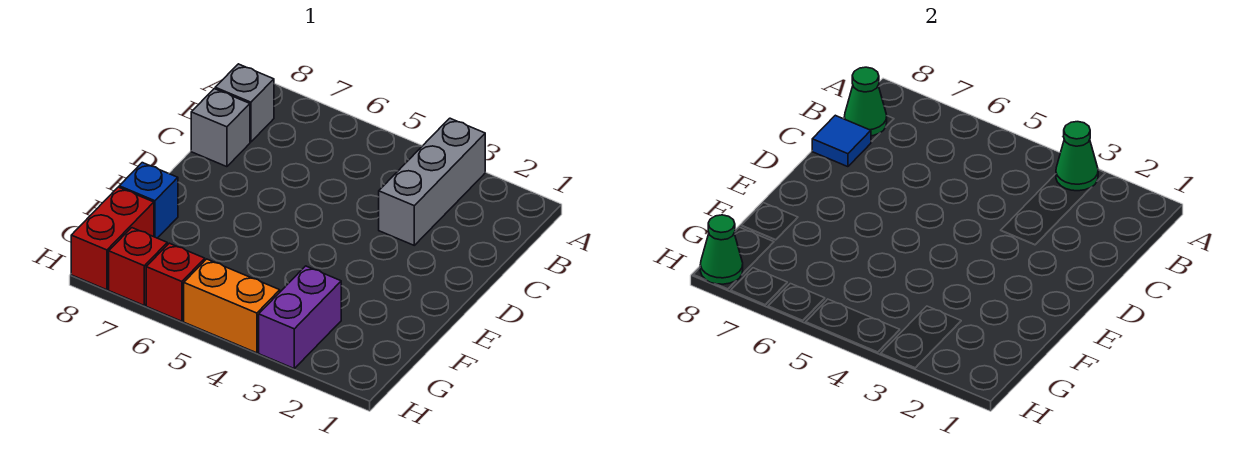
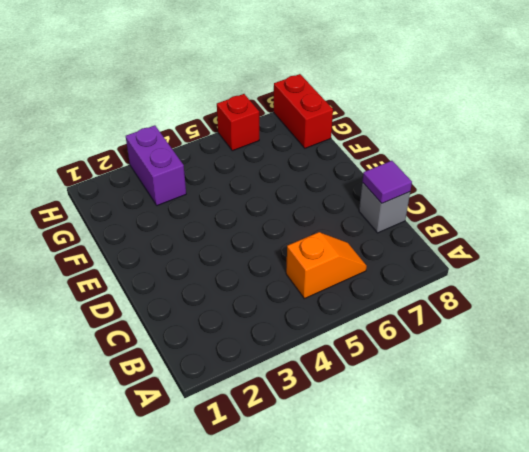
orange 1x2 slope [286,232,367,299] -> none
purple 1x1 tile [362,161,412,203] -> blue 1x1 tile [812,115,871,167]
none -> grey 1x3 brick [379,118,485,245]
none -> grey 1x1 brick [215,64,274,142]
none -> blue 1x1 brick [119,163,178,238]

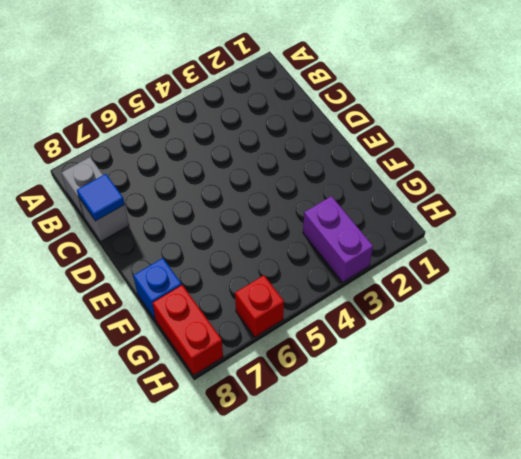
none -> grey 1x3 brick [379,118,485,245]
none -> orange 1x2 brick [184,259,280,353]
none -> red 1x1 brick [109,228,167,305]

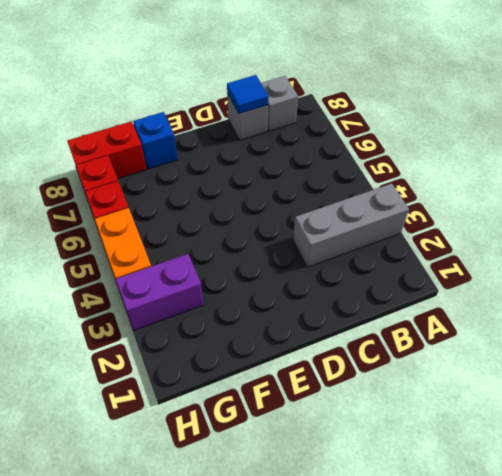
none -> green 1x1 cone [1056,122,1098,191]
none -> green 1x1 cone [844,67,887,136]
none -> green 1x1 cone [700,215,743,284]

